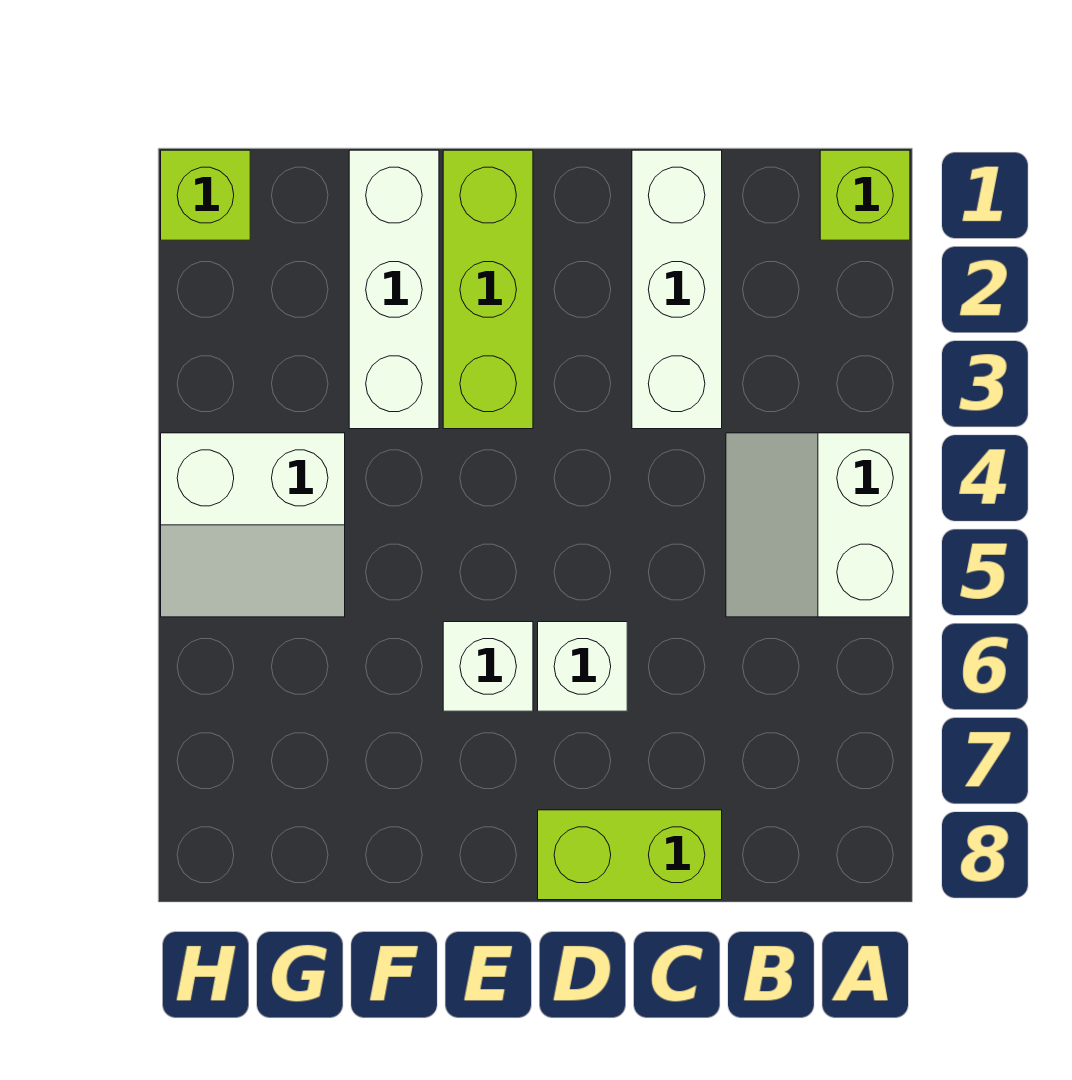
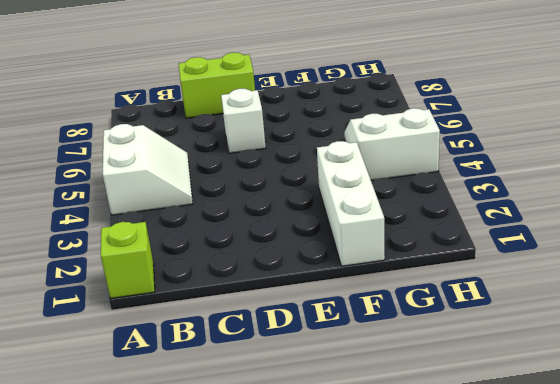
none -> white 1x3 brick [632,150,722,429]
none -> lime 1x3 brick [443,150,533,429]

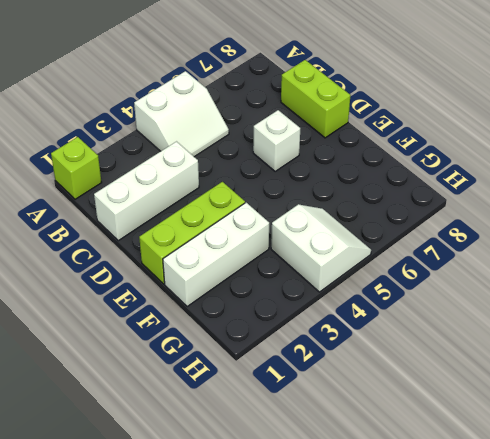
none -> white 1x1 brick [443,622,533,711]
none -> lime 1x1 brick [161,150,250,240]

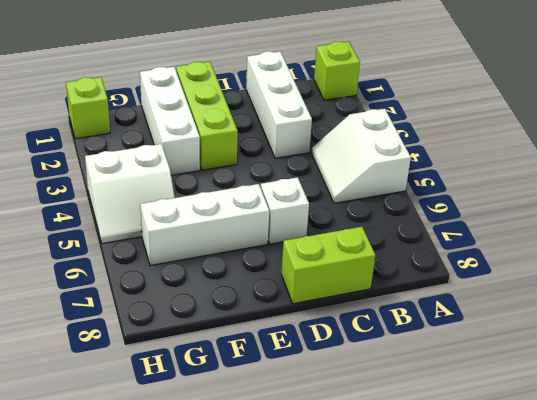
white 1x3 brick [140,184,269,266] -> white 1x1 brick [443,622,533,711]

